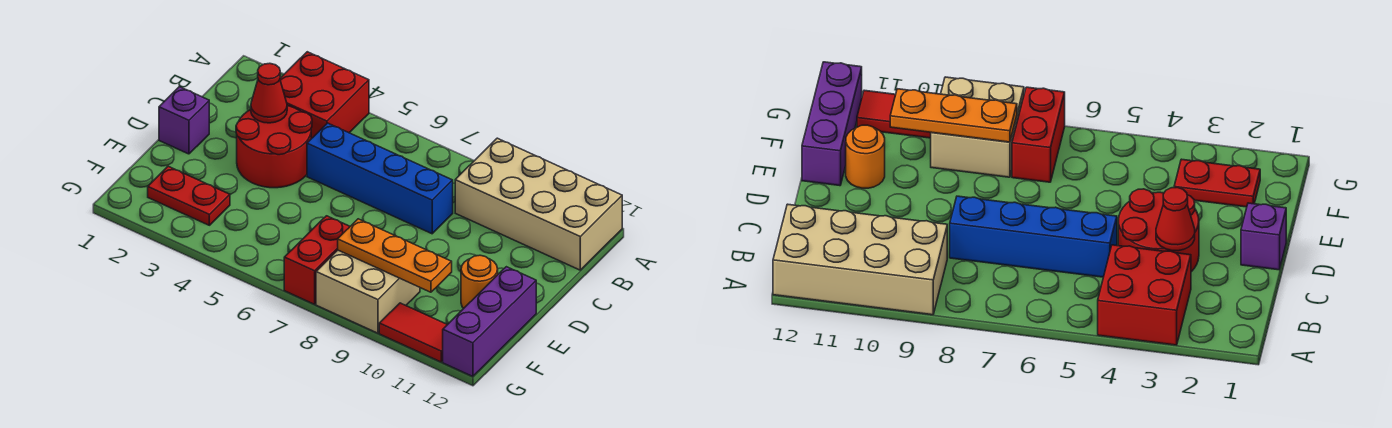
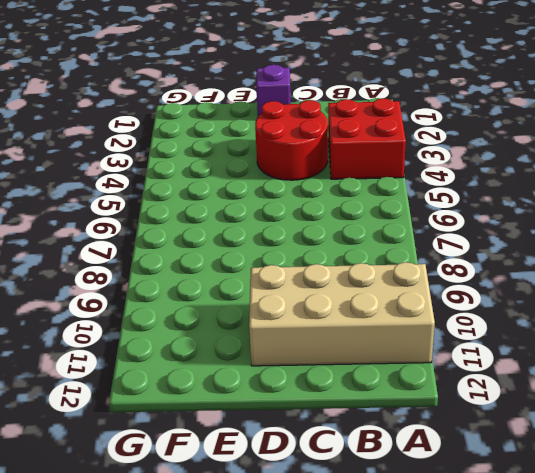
tan 2x4 brick [249,262,435,366] -> tan 2x4 brick turned to [455,138,622,270]
none -> blue 1x4 brick [307,123,453,234]
none -> orange 1x1 round brick [461,255,498,308]
none -> purple 1x3 brick [443,267,536,377]

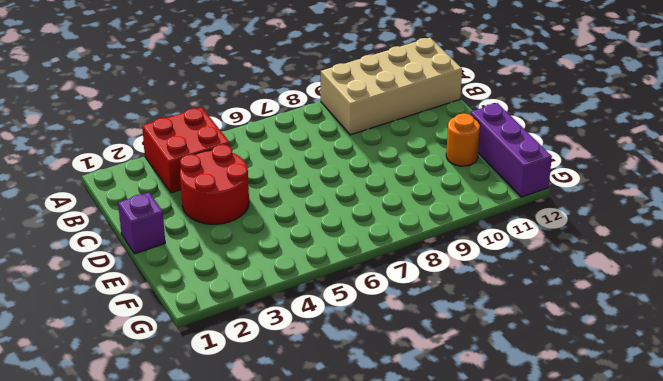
none -> blue 1x4 brick [307,123,453,234]
none -> red 1x2 plate [148,166,230,225]
none -> red 1x2 brick [284,216,350,304]

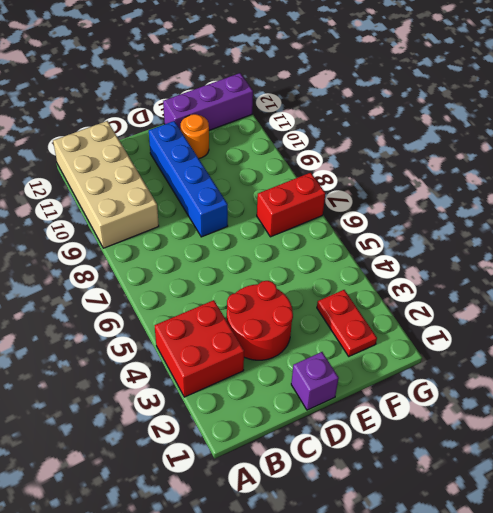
blue 1x4 brick [149,121,228,237] -> blue 1x4 brick moved to [307,123,453,234]
none -> tan 2x2 brick [316,250,420,333]
none -> red 1x2 tile [379,303,447,362]
none -> red 1x1 cone [251,63,287,123]

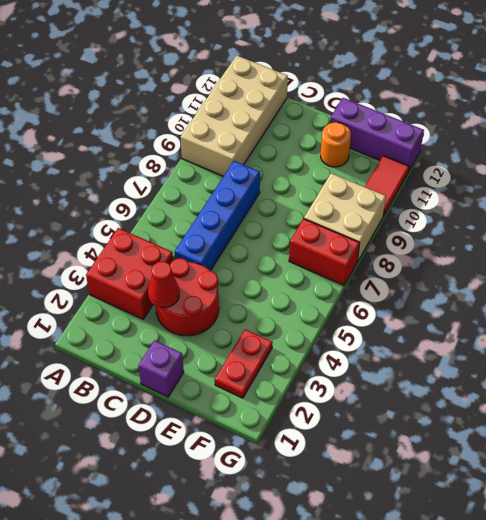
none -> orange 1x3 plate [338,219,452,292]

